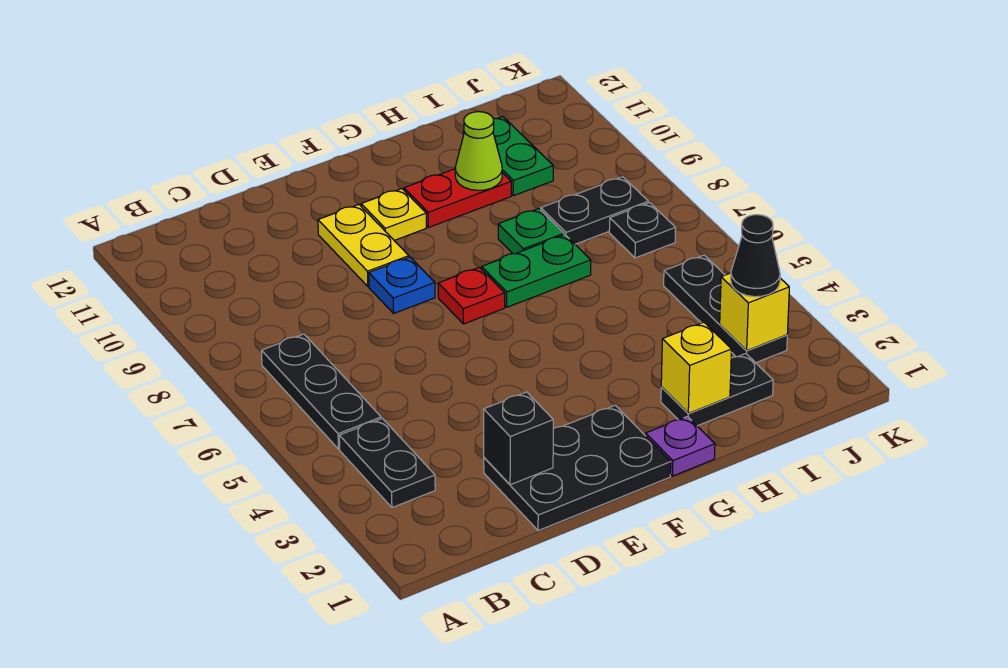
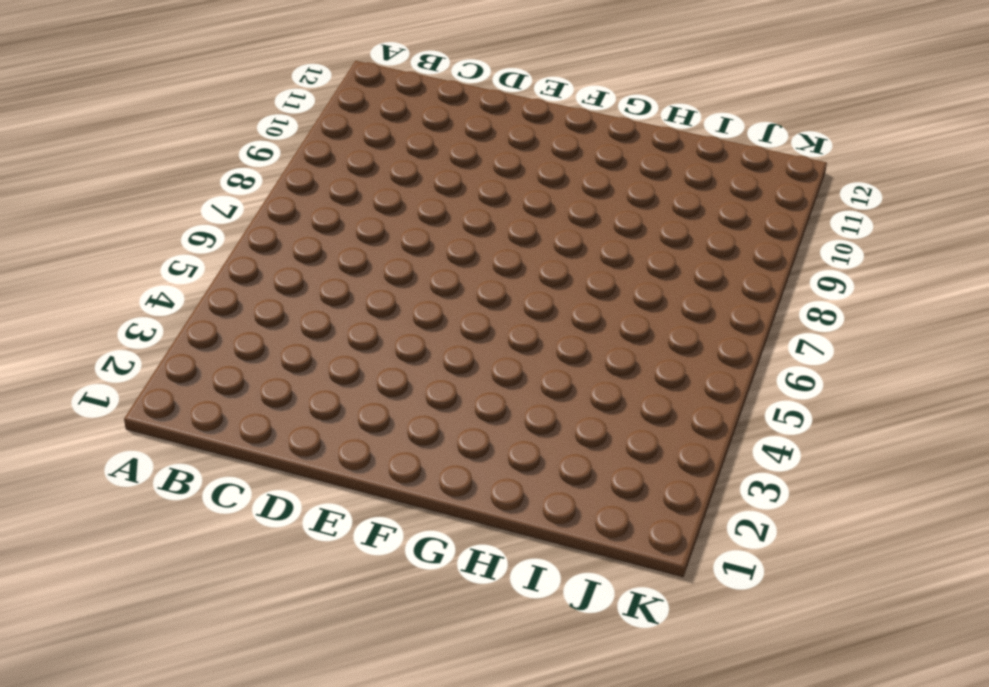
none -> black 1x2 plate [339,418,435,508]
none -> black 1x3 plate [262,334,381,449]
none -> black 2x3 plate [484,405,671,531]

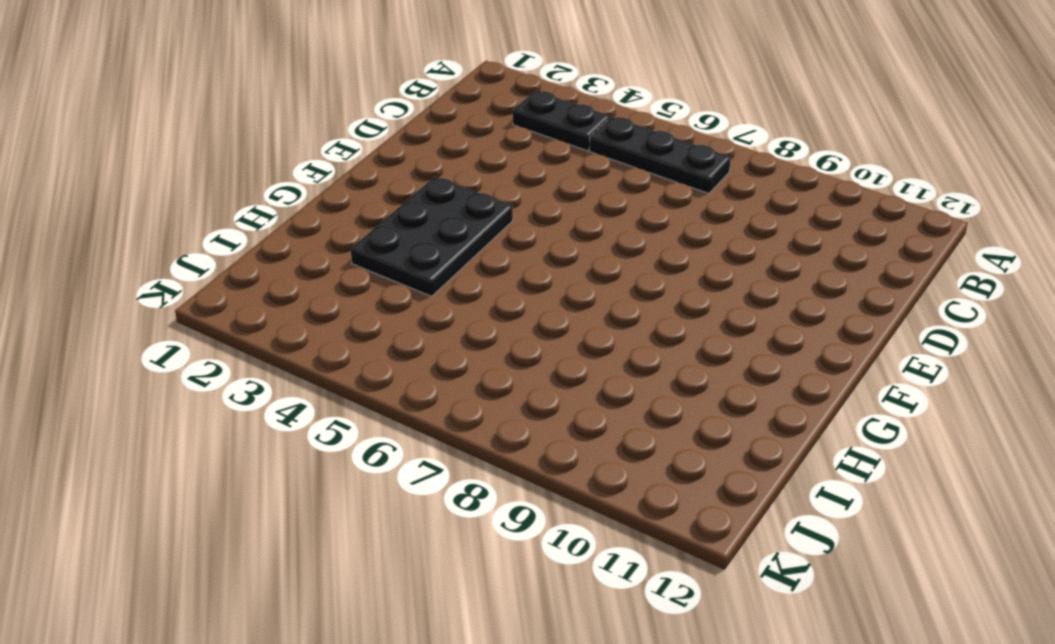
black 2x3 plate [351,177,513,296] -> black 2x3 plate moved to [484,405,671,531]
none -> blue 1x1 plate [369,257,435,313]
none -> yellow 1x2 plate [318,204,409,286]
none -> red 1x1 plate [438,267,505,324]

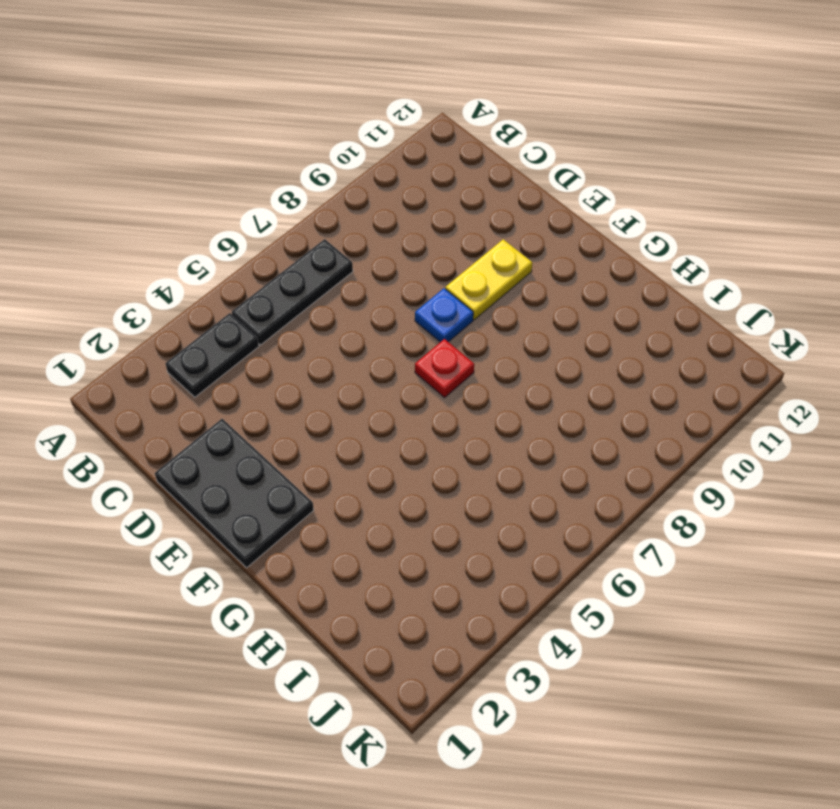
none -> yellow 1x1 plate [361,189,426,240]
none -> purple 1x1 plate [646,416,715,476]
none -> green 1x2 plate [482,235,591,307]

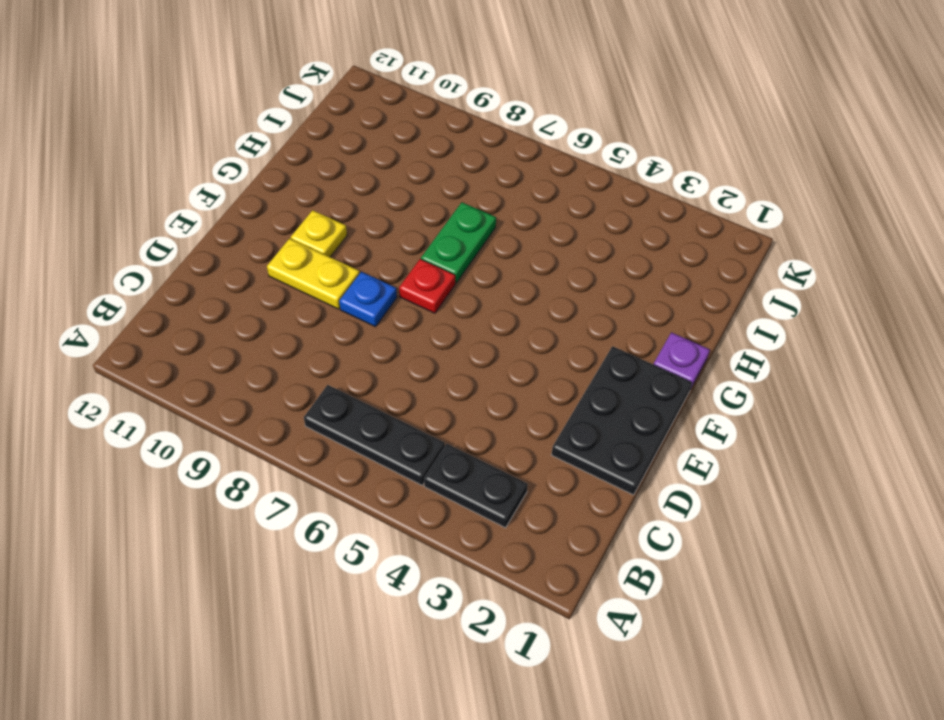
none -> red 1x2 plate [404,169,511,228]
none -> black 1x2 plate [661,354,773,426]
none -> green 1x1 plate [498,209,564,254]

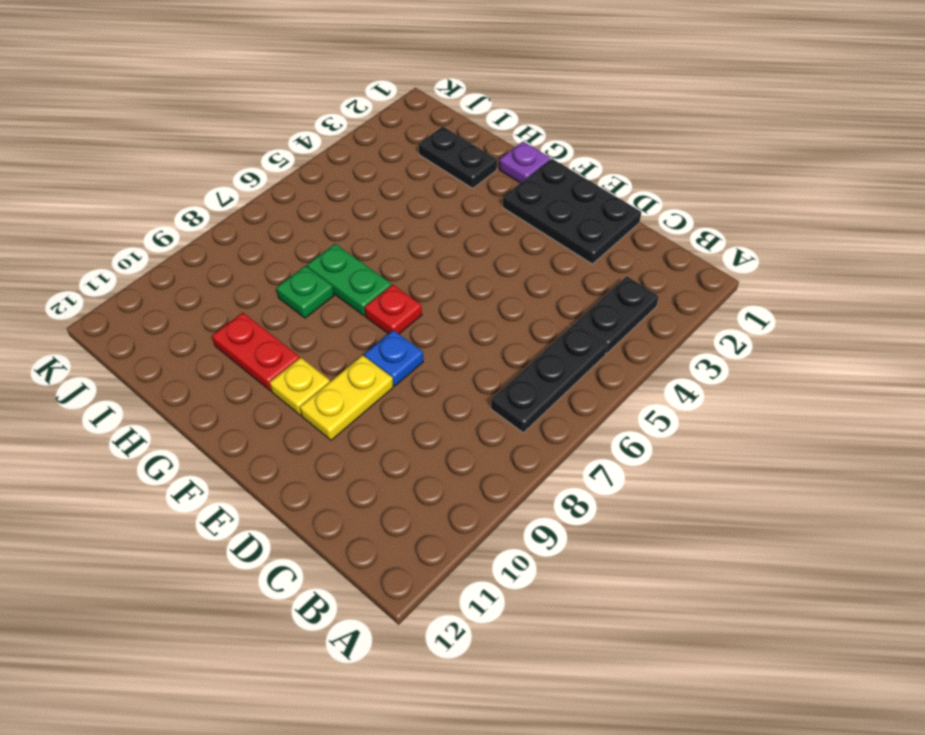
none -> black 1x2 plate [541,177,648,244]
none -> green 1x2 plate [463,117,553,196]
none -> black 1x3 plate [664,255,787,363]

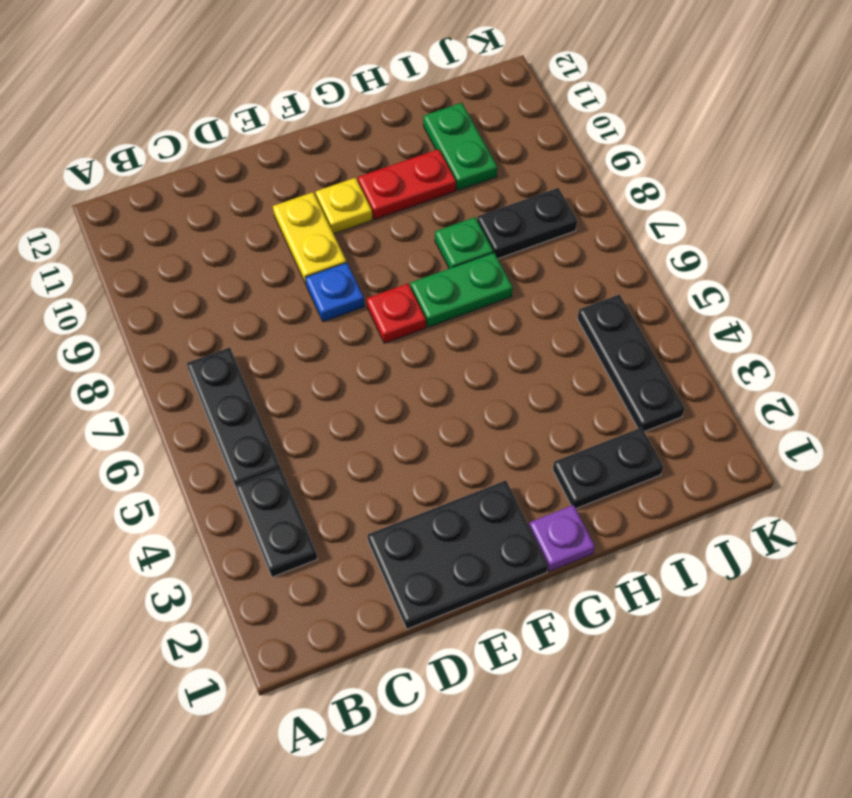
none -> black 1x1 plate [609,203,676,258]
none -> black 1x1 brick [484,392,553,485]
none -> yellow 1x1 brick [661,322,732,413]

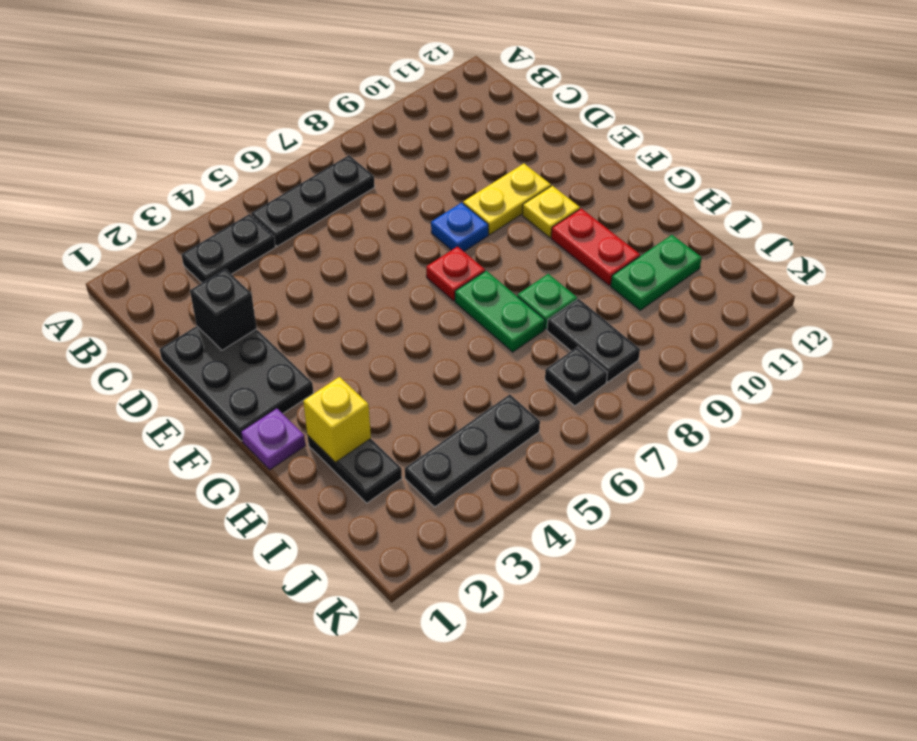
none -> lime 1x1 cone [455,112,502,190]
none -> yellow 1x1 brick [720,273,789,351]
none -> black 1x1 cone [731,215,780,297]

